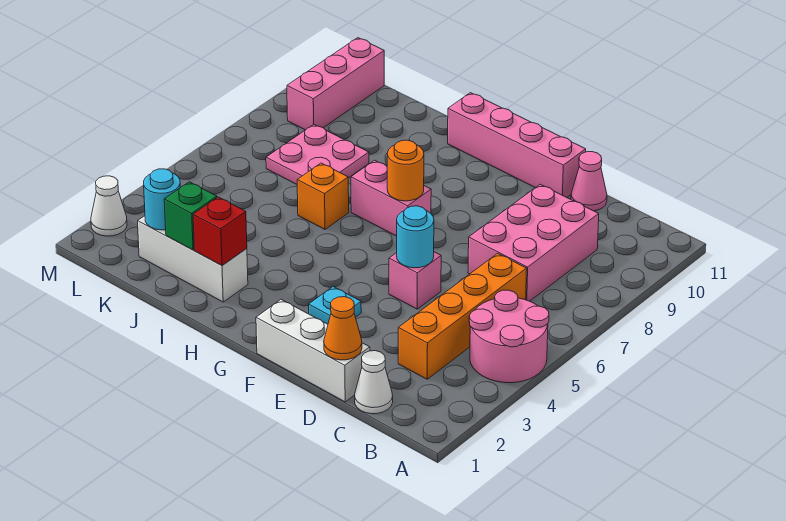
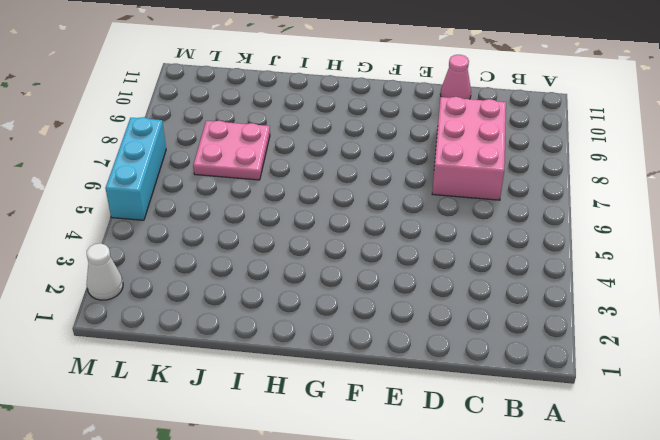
cyan 1x3 brick [105,117,166,220] -> none
none -> pink 2x2 round brick [469,290,549,383]
none -> white 1x1 cone [355,351,393,414]
none -> orange 1x4 brick [398,253,527,379]

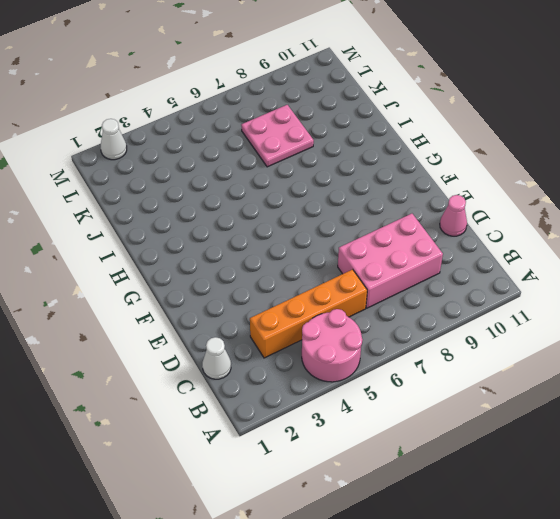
none -> white 1x3 brick [256,299,370,402]
none -> pink 1x1 brick [389,252,441,309]
none -> pink 1x4 brick [448,93,586,197]

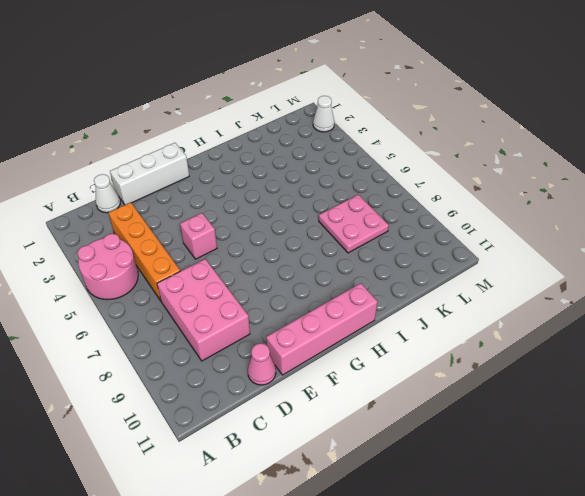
none -> cyan 1x1 plate [309,287,361,324]
none -> pink 1x2 brick [351,160,431,236]
none -> white 1x3 brick [138,216,248,302]

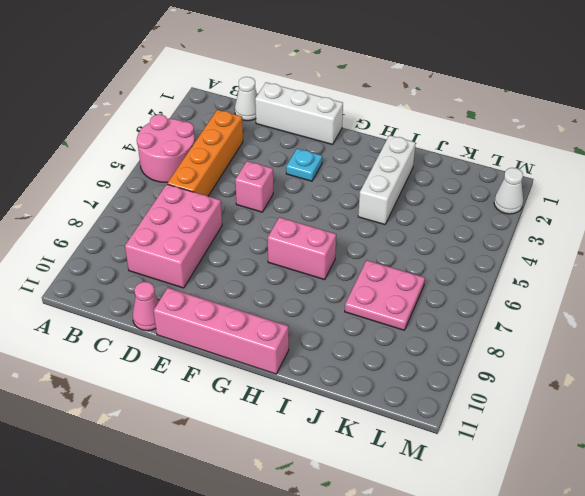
white 1x3 brick [358,135,416,225] -> white 1x3 brick turned to [138,216,248,302]
none -> orange 1x1 brick [297,163,349,229]
none -> pink 1x3 brick [287,38,384,130]
none -> orange 1x1 cone [324,297,362,360]

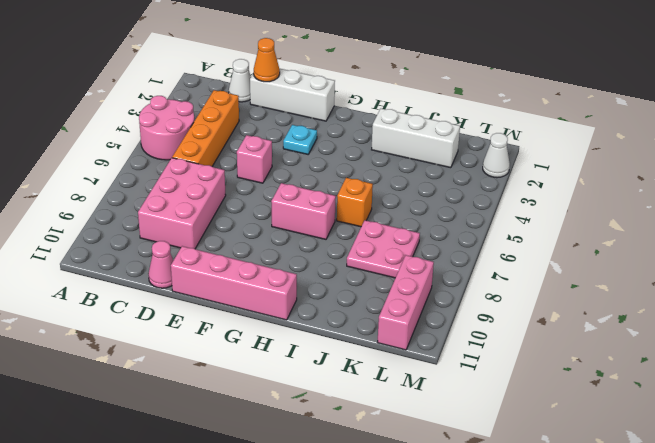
none -> cyan 1x1 round brick [397,206,434,268]
none -> orange 1x1 round brick [387,140,424,201]
none -> red 1x1 brick [193,197,247,265]

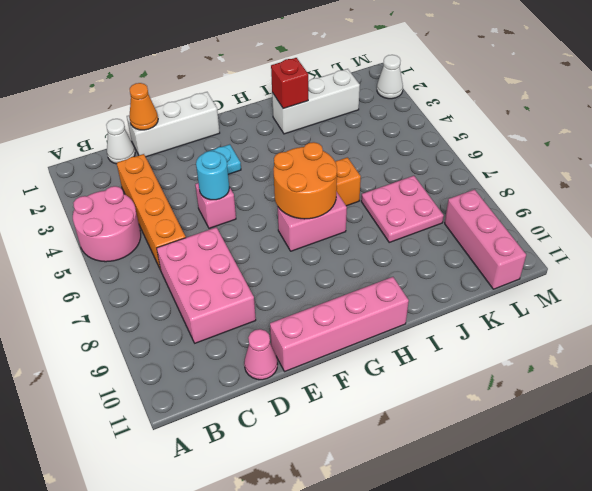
orange 2x2 round brick [273,142,337,219] -> orange 1x1 round brick [387,140,424,201]
none -> green 1x1 brick [164,182,217,250]
none -> cyan 1x1 round brick [144,169,180,230]

